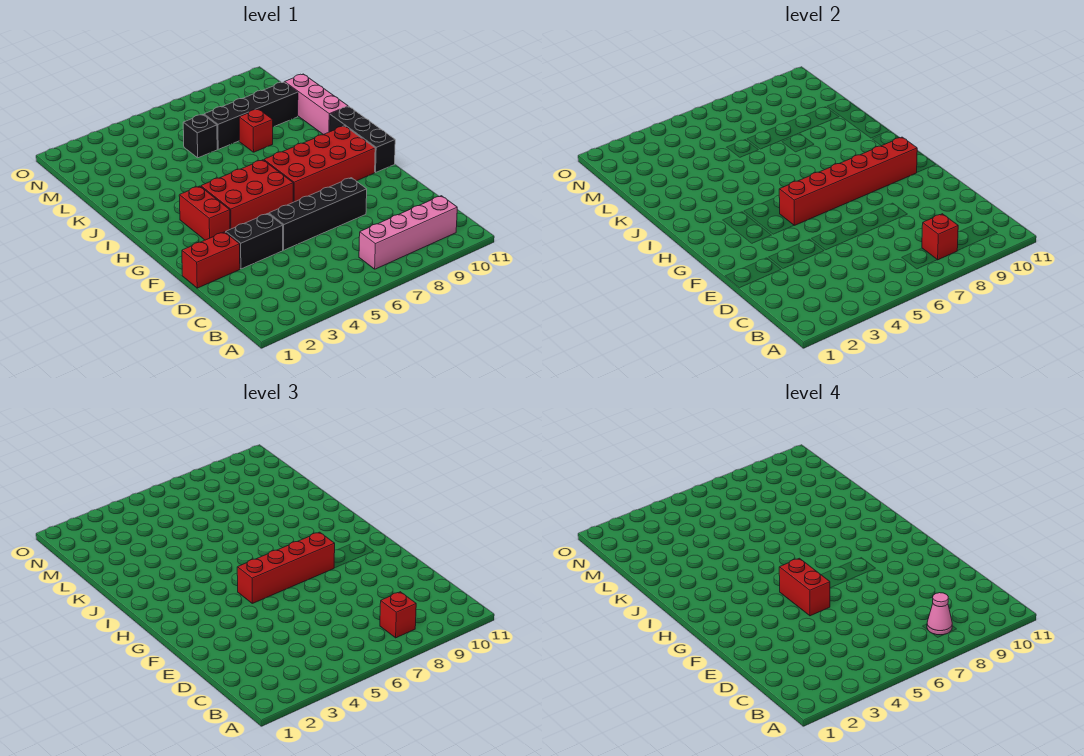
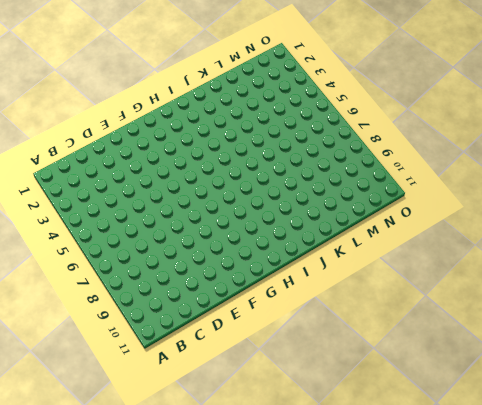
none -> pink 1x4 brick [359,196,457,269]
none -> red 1x2 brick [182,232,240,288]
none -> black 1x2 brick [226,214,283,269]

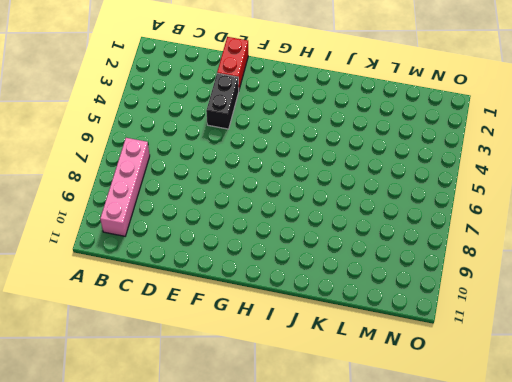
none -> black 1x4 brick [269,178,367,250]
none -> red 1x2 brick [179,186,230,240]
none -> red 2x3 brick [201,160,293,229]

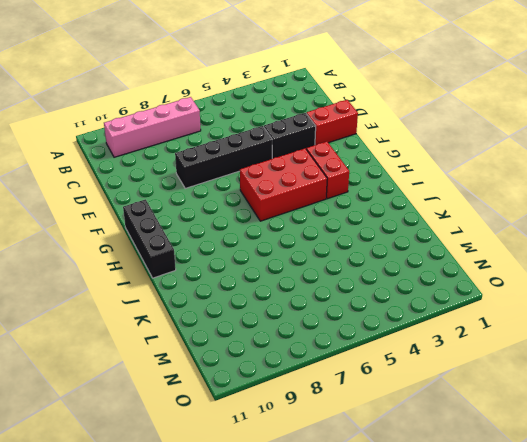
none -> red 2x4 brick [264,126,375,202]
none -> pink 1x3 brick [285,74,348,135]
none -> red 1x1 brick [239,109,273,152]

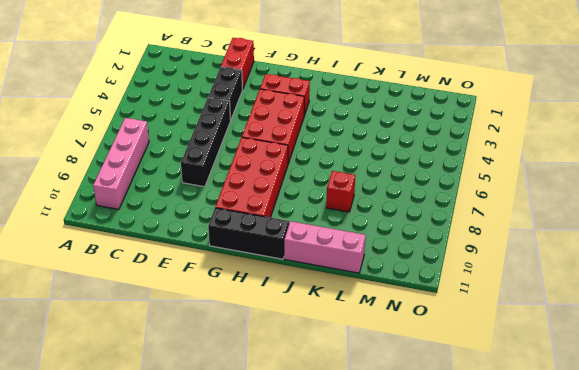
none -> black 1x1 brick [183,115,217,158]
none -> black 1x4 brick [204,82,298,149]
none -> red 1x1 brick [922,214,958,260]

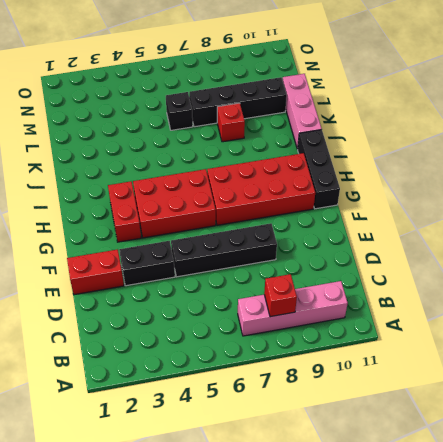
none -> red 1x6 brick [779,137,917,225]
none -> red 1x1 brick [380,592,416,638]
none -> red 1x4 brick [237,532,335,603]

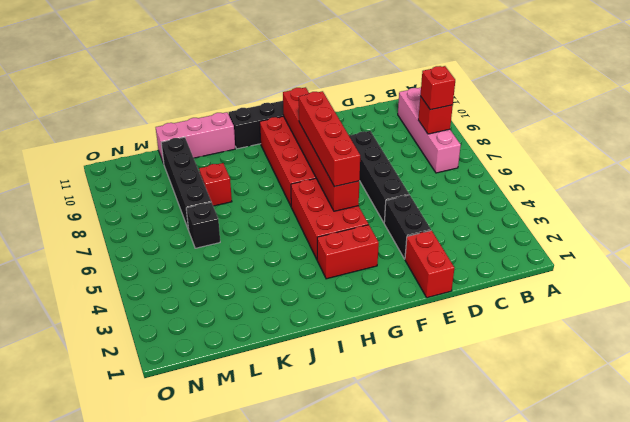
none -> pink 1x1 cone [927,593,952,635]
none -> red 1x2 brick [779,558,830,616]

